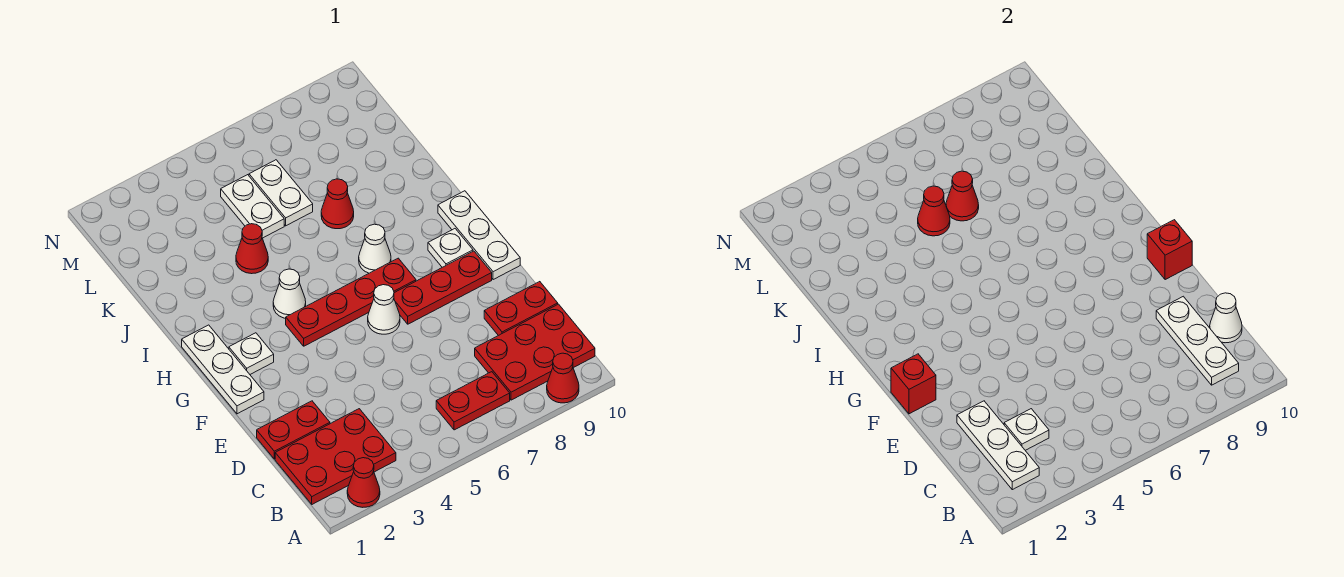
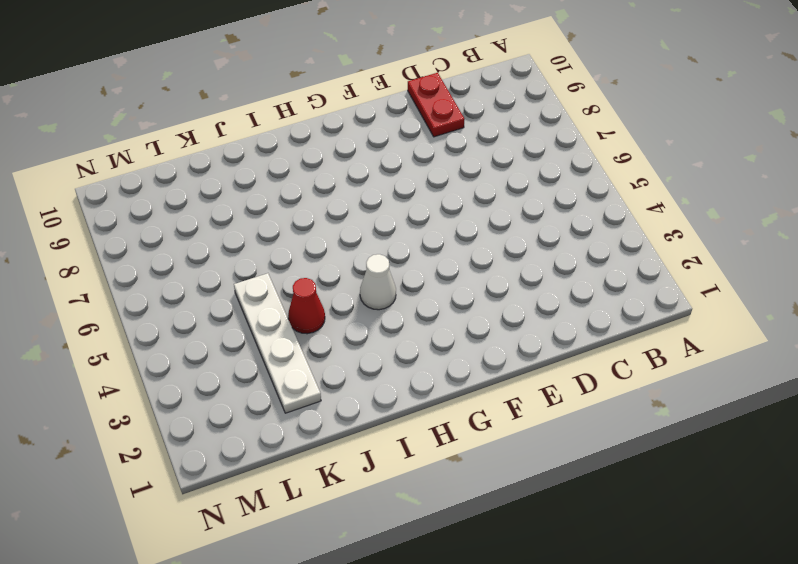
white 1x4 plate [234,273,321,413] -> white 1x2 plate [221,175,284,238]
none -> red 1x1 cone [347,458,380,507]
none -> red 1x1 cone [547,353,579,403]
none -> red 2x3 plate [275,409,396,504]

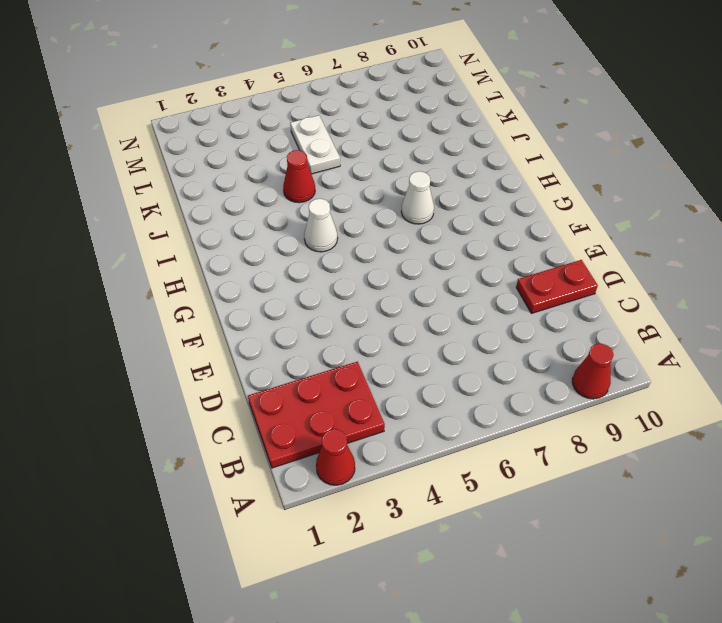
none -> red 1x2 plate [436,372,510,430]
none -> red 2x3 plate [475,304,595,400]
none -> red 1x2 plate [257,401,330,459]

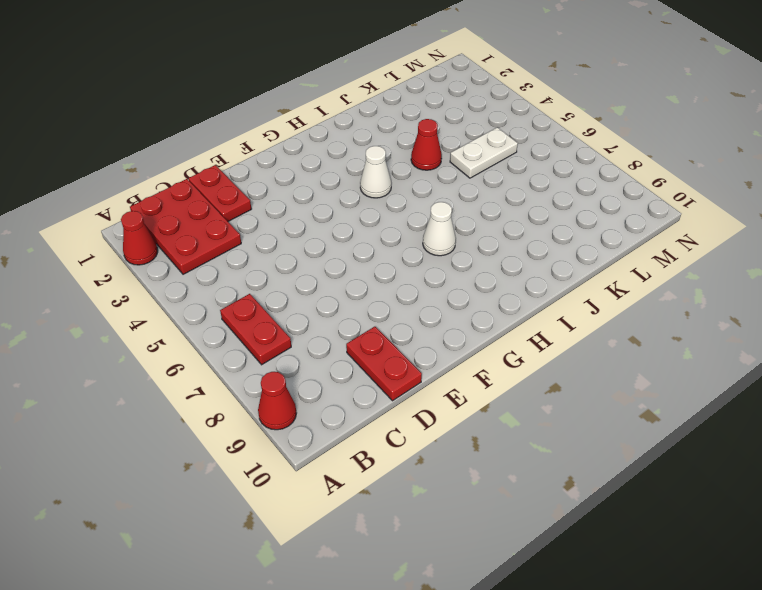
none -> red 2x3 plate [475,304,595,400]
none -> white 1x3 plate [182,325,264,414]
none -> white 1x1 cone [368,285,400,334]

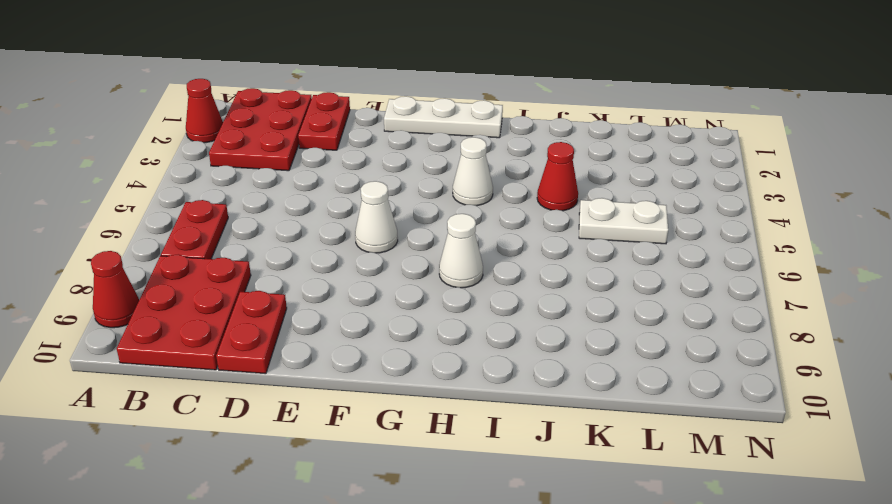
none -> red 1x3 plate [394,251,492,324]
none -> white 1x3 plate [438,191,520,280]
none -> white 1x1 plate [229,333,274,374]

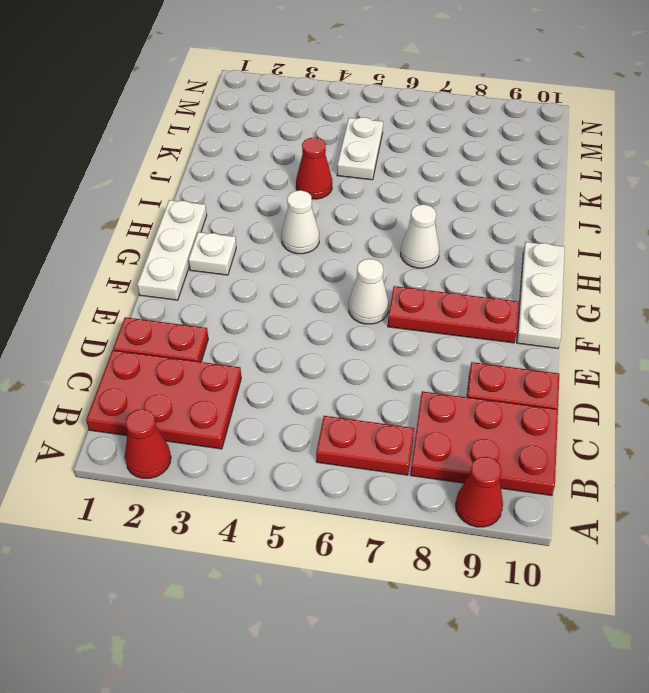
none -> red 1x4 plate [286,258,416,346]
none -> white 1x1 plate [428,229,473,267]
none -> red 1x1 cone [321,179,354,229]

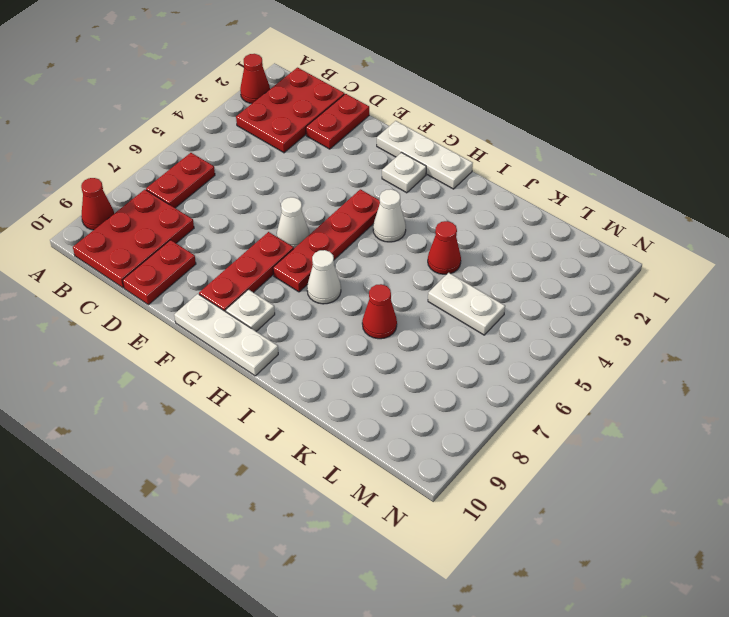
none -> white 1x2 plate [249,160,313,226]
none -> white 1x3 plate [957,401,1039,490]
none -> white 1x3 plate [1156,296,1239,385]

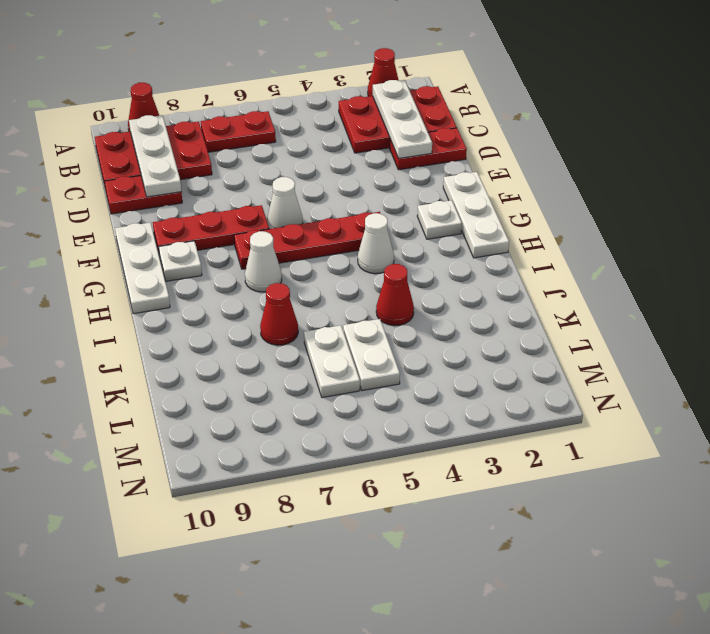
none -> white 1x1 plate [1004,409,1049,450]
none -> white 1x1 cone [1210,293,1242,343]
none -> red 1x1 brick [891,354,936,414]

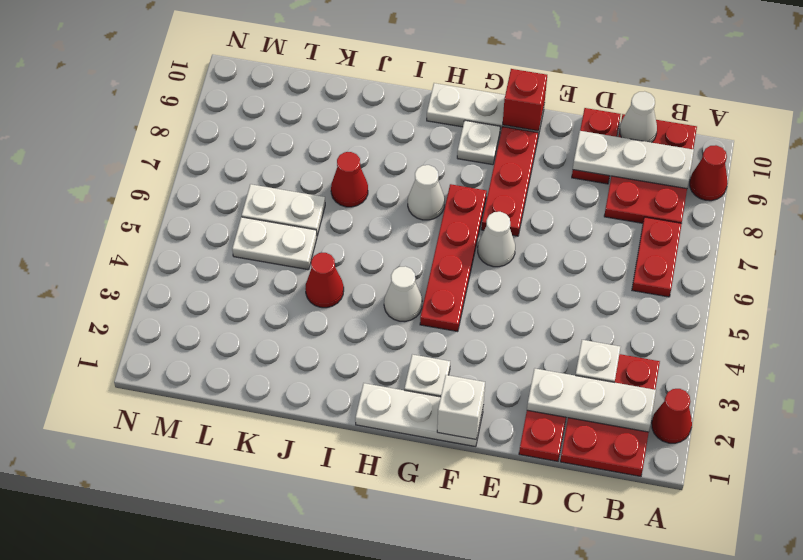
white 1x1 brick [437,375,485,439] -> red 1x1 brick [891,354,936,414]
none -> red 1x1 cone [918,186,950,236]
none -> red 1x1 cone [946,171,979,221]

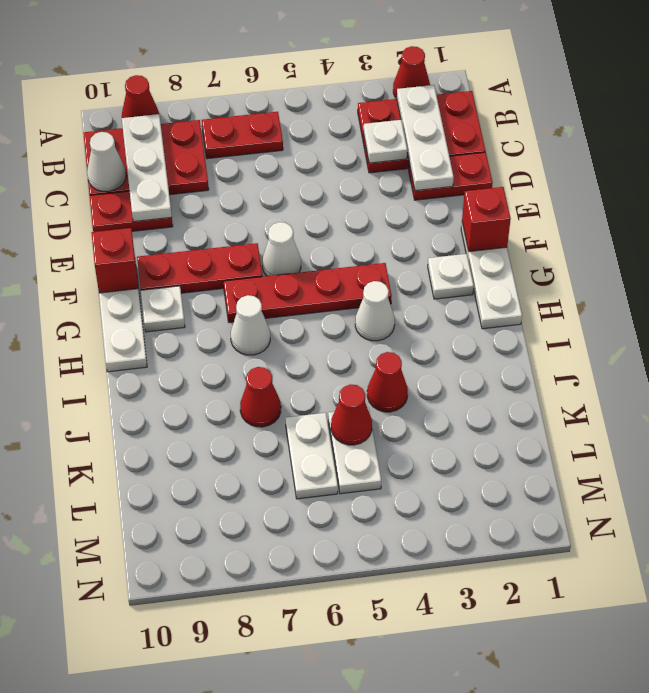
none -> red 1x1 cone [946,171,979,221]

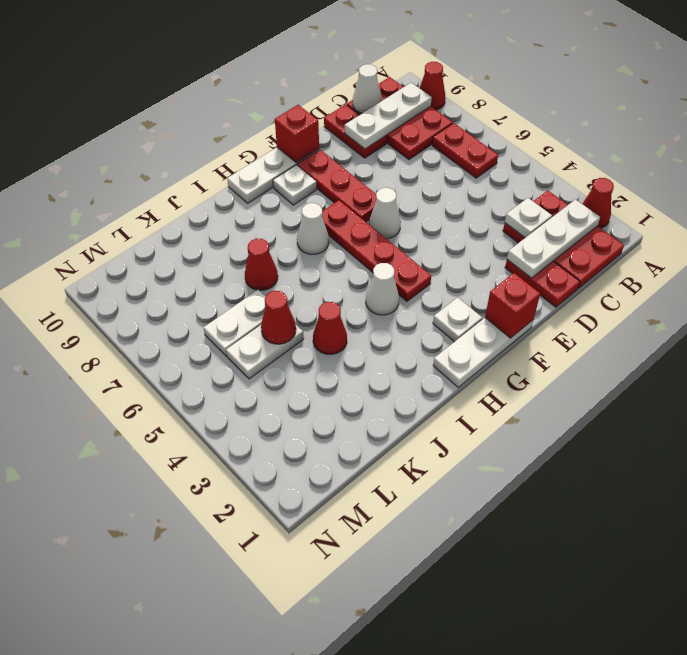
none -> red 1x1 cone [946,171,979,221]

